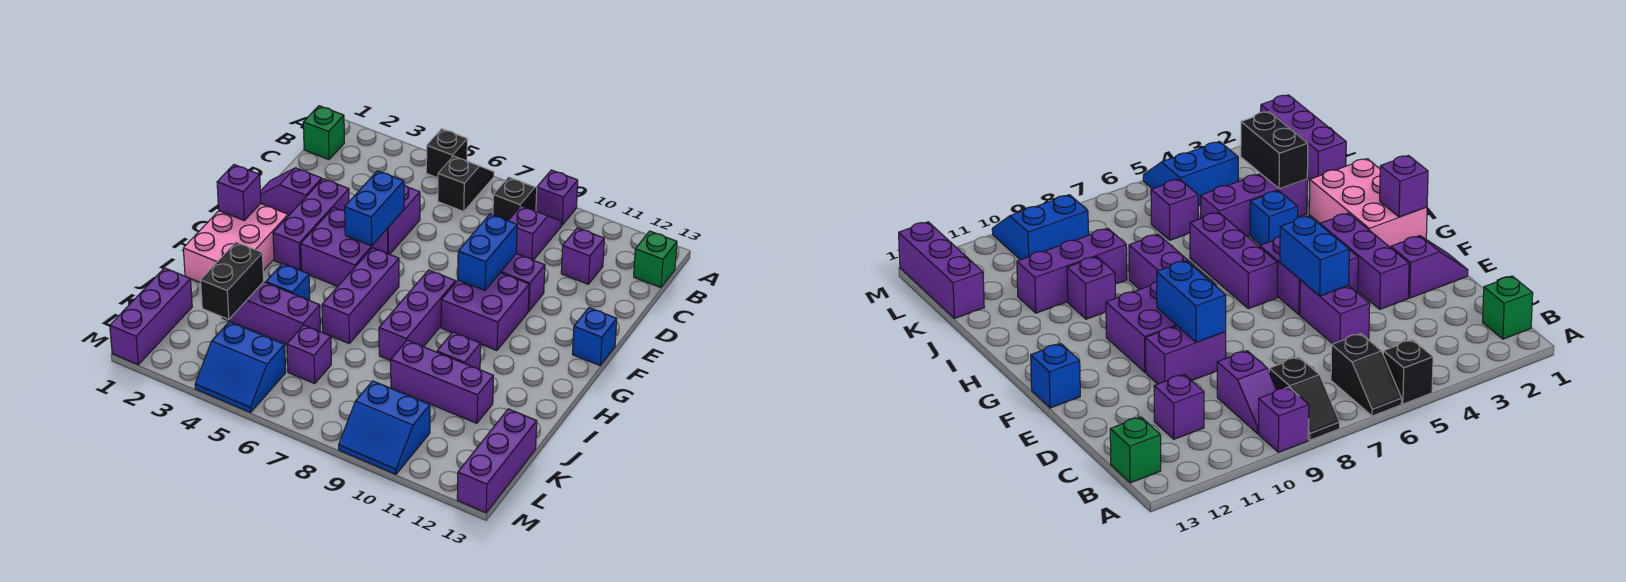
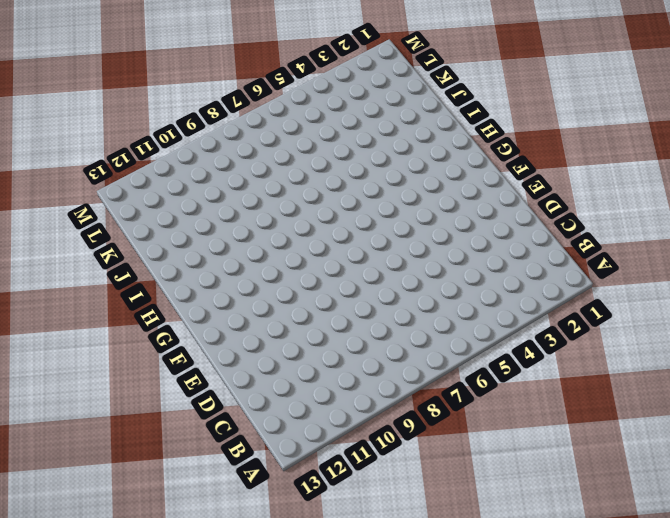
none -> black 1x1 brick [426,129,467,178]
none -> black 1x2 slope [438,156,494,212]
none -> black 1x2 slope [493,177,537,221]
none -> purple 1x1 brick [536,170,578,225]

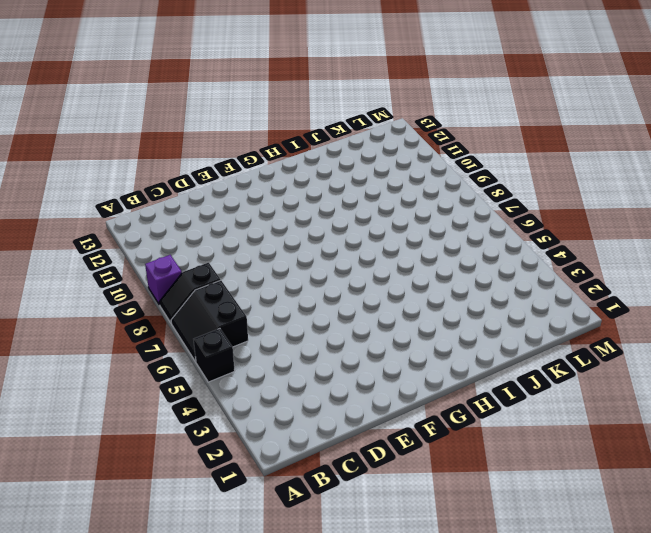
black 2x2 slope [171,280,248,362] -> black 1x2 slope [438,156,494,212]
none -> green 1x1 brick [303,106,344,159]
none -> purple 1x2 slope [508,206,562,260]
none -> green 1x1 brick [634,231,677,288]
none -> purple 1x1 brick [561,228,604,284]

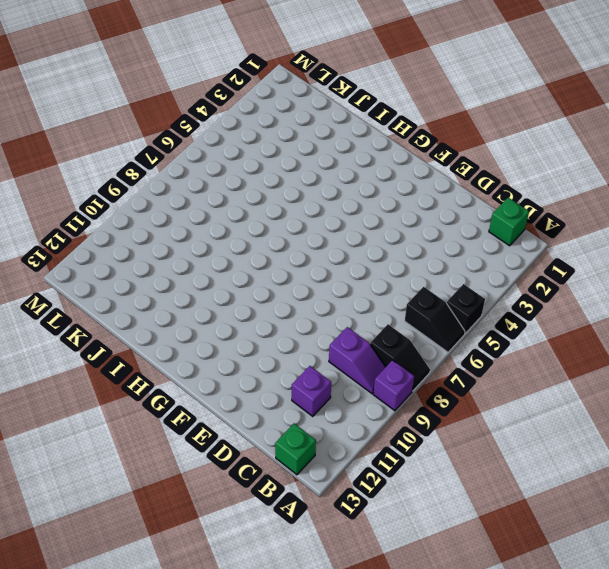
none -> purple 1x2 brick [387,185,420,254]
none -> purple 1x2 slope [260,168,322,216]
none -> purple 1x3 brick [273,179,349,270]
none -> purple 1x2 brick [500,254,545,311]

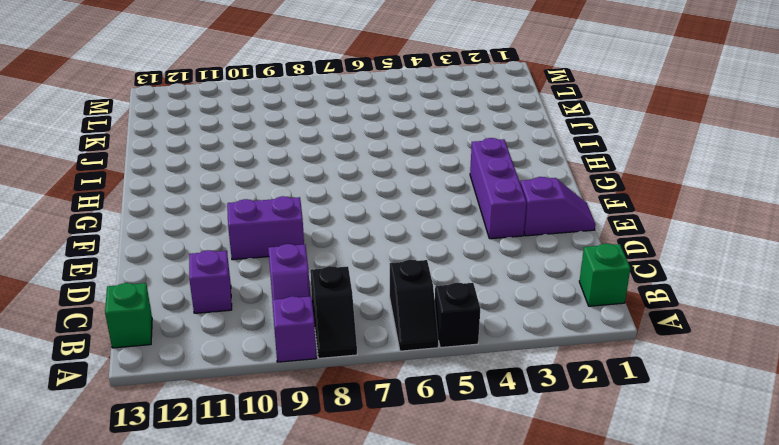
none -> purple 1x2 brick [387,185,420,254]
none -> purple 2x2 brick [301,207,388,286]
none -> purple 2x2 brick [441,273,529,350]
none -> blue 1x1 brick [573,308,617,365]

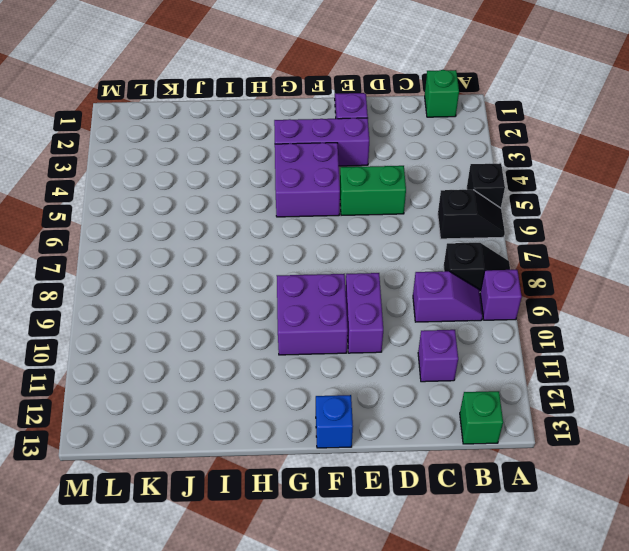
green 1x2 brick [340,166,406,215] -> purple 1x2 brick [387,185,420,254]
none -> pink 2x3 brick [183,204,288,283]
none -> purple 1x3 brick [322,248,399,344]
none -> purple 1x3 brick [379,270,456,361]
none -> blue 1x1 brick [266,263,310,300]

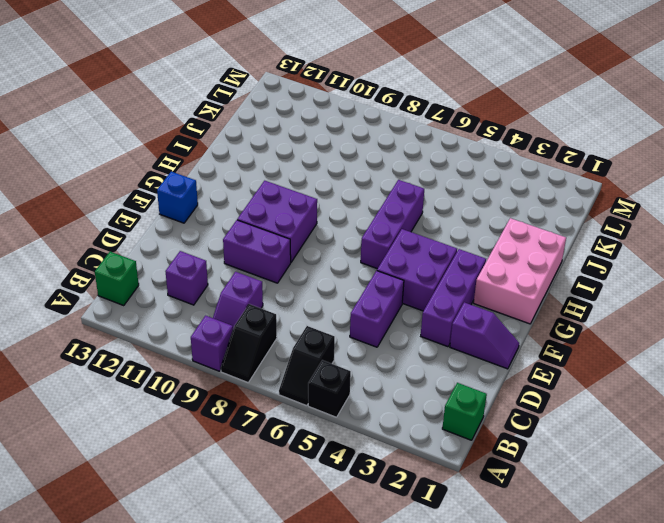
none -> purple 1x3 brick [379,270,456,361]
none -> blue 1x1 brick [266,263,310,300]
none -> purple 1x1 brick [437,332,481,370]
none -> purple 1x3 brick [222,282,321,345]

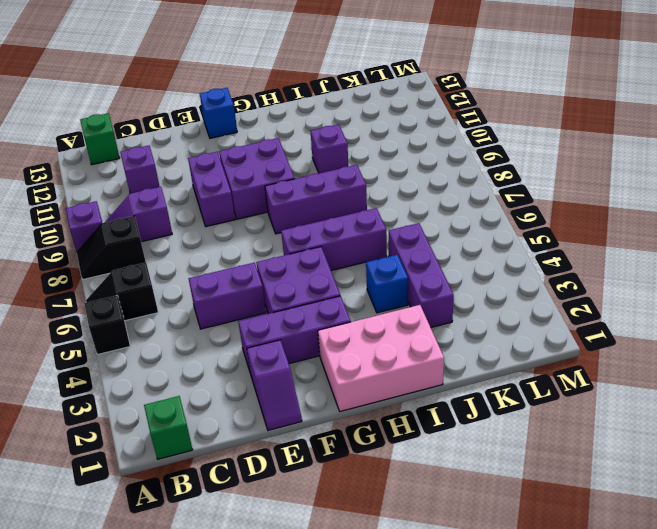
none -> purple 1x3 brick [391,340,493,423]
none -> purple 1x3 brick [110,268,192,365]
none -> purple 1x1 brick [287,325,331,384]
none -> purple 1x3 brick [457,409,537,513]

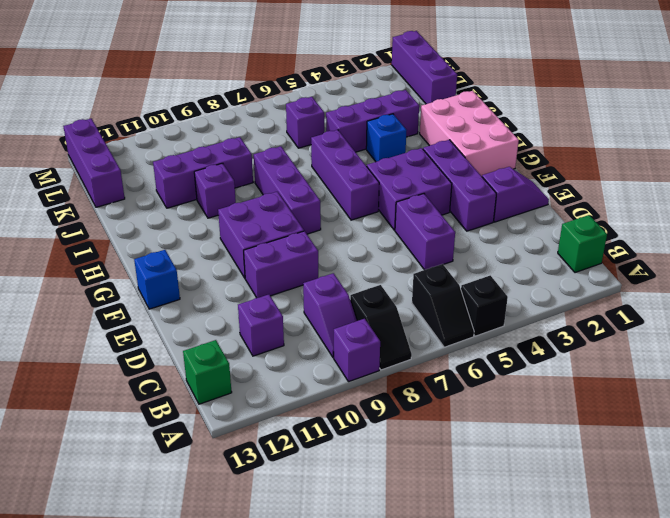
none -> blue 2x2 slope [195,322,286,412]
none -> blue 2x2 slope [339,381,430,474]
none -> blue 1x2 brick [345,171,404,246]
none -> blue 1x2 brick [458,214,517,291]

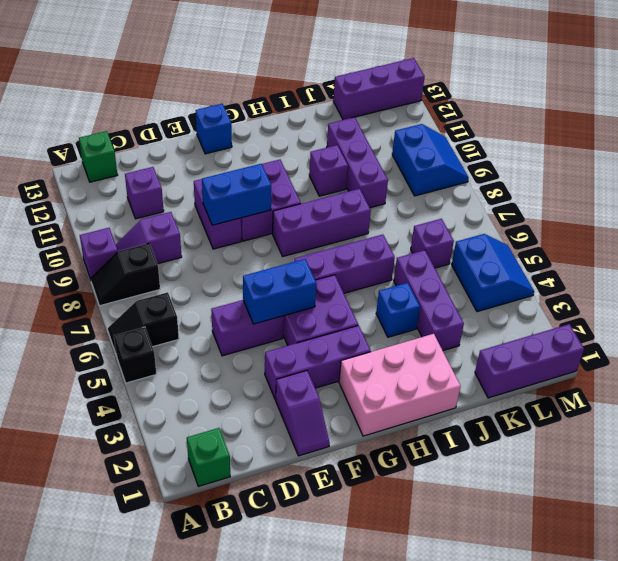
none -> purple 1x1 brick [217,165,261,220]
none -> black 1x2 brick [201,242,264,320]

